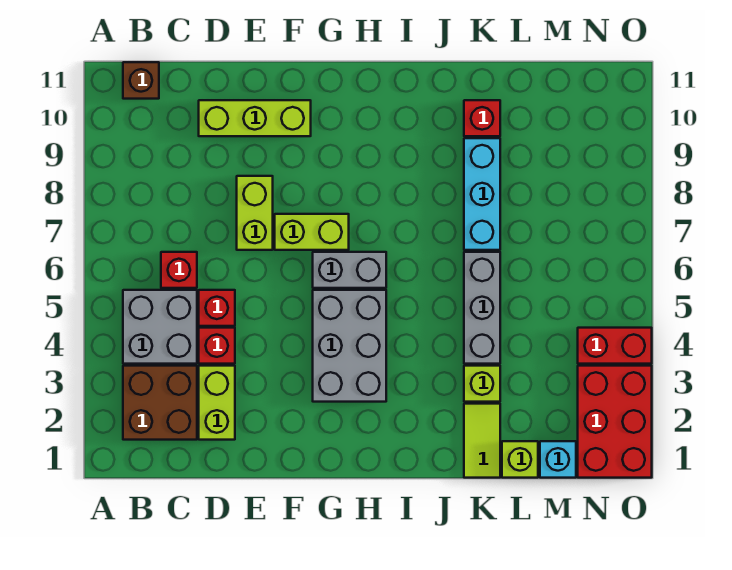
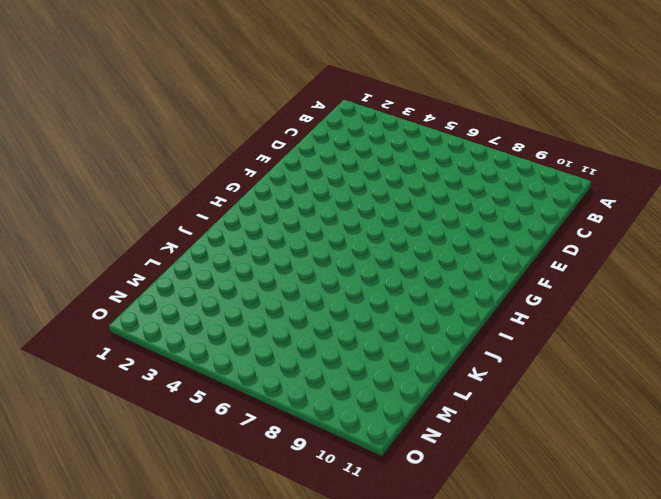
none -> brown 2x2 brick [123,366,197,440]
none -> grey 2x2 brick [123,290,197,364]
none -> brown 1x1 brick [123,62,159,99]

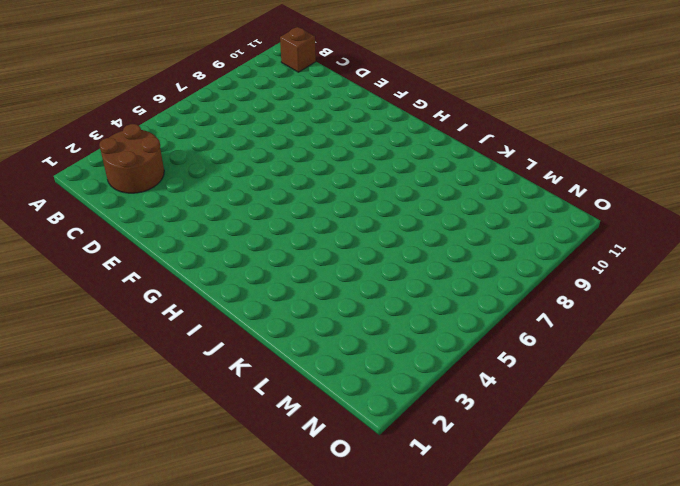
brown 2x2 round brick [99,124,164,193] -> brown 2x2 brick [123,366,197,440]
none -> grey 2x2 brick [123,290,197,364]
none -> red 1x1 brick [161,252,197,288]
none -> lime 1x2 brick [199,366,235,440]

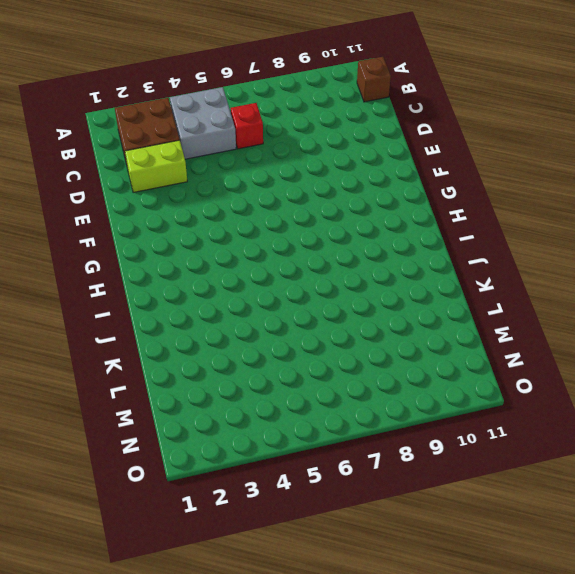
none -> red 1x1 brick [199,328,235,364]
none -> red 1x1 brick [199,290,235,326]
none -> lime 1x3 brick [199,100,311,136]

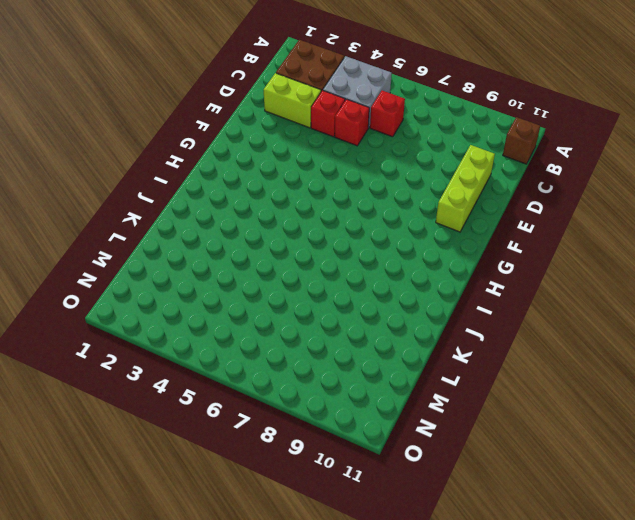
none -> lime 1x2 brick [237,176,273,250]
none -> lime 1x2 brick [275,214,349,250]
none -> grey 2x3 brick [313,290,386,402]

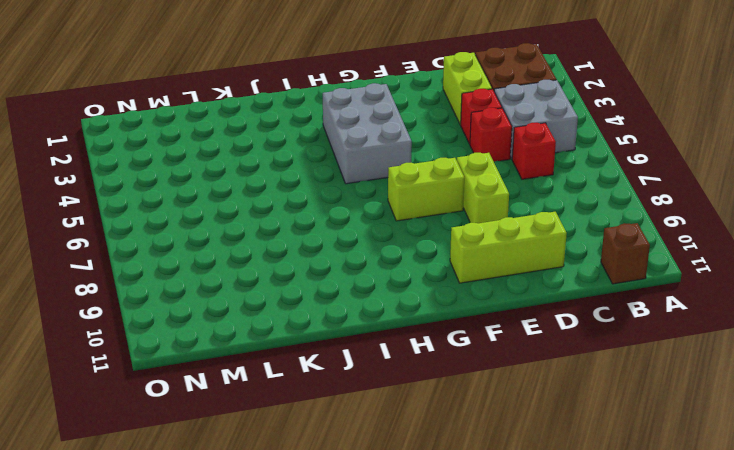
none -> grey 1x2 brick [313,252,386,288]
none -> lime 1x2 tile [464,404,500,478]
none -> lime 1x1 brick [464,366,500,402]

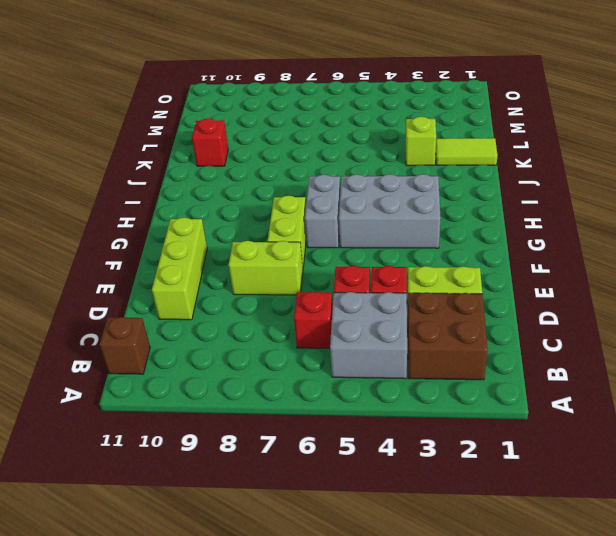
none -> grey 1x3 brick [464,252,500,364]
none -> cyan 1x3 brick [464,138,500,250]
none -> lime 1x1 brick [502,441,538,478]

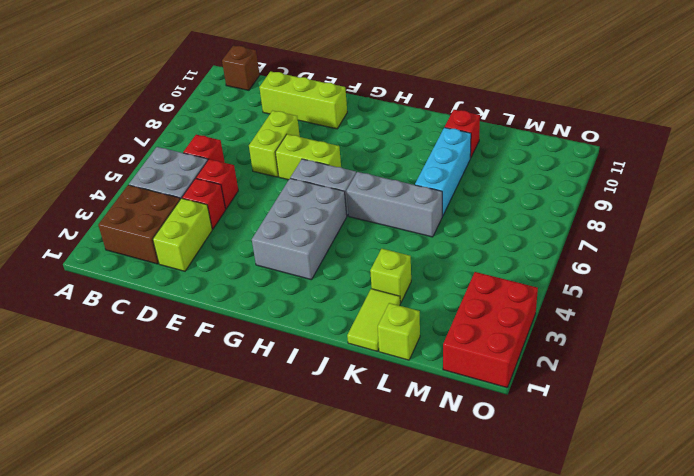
grey 1x3 brick [347,172,442,237] -> grey 1x3 brick turned to [464,252,500,364]
none -> cyan 1x1 brick [540,441,576,478]
none -> red 1x2 brick [578,328,652,364]

